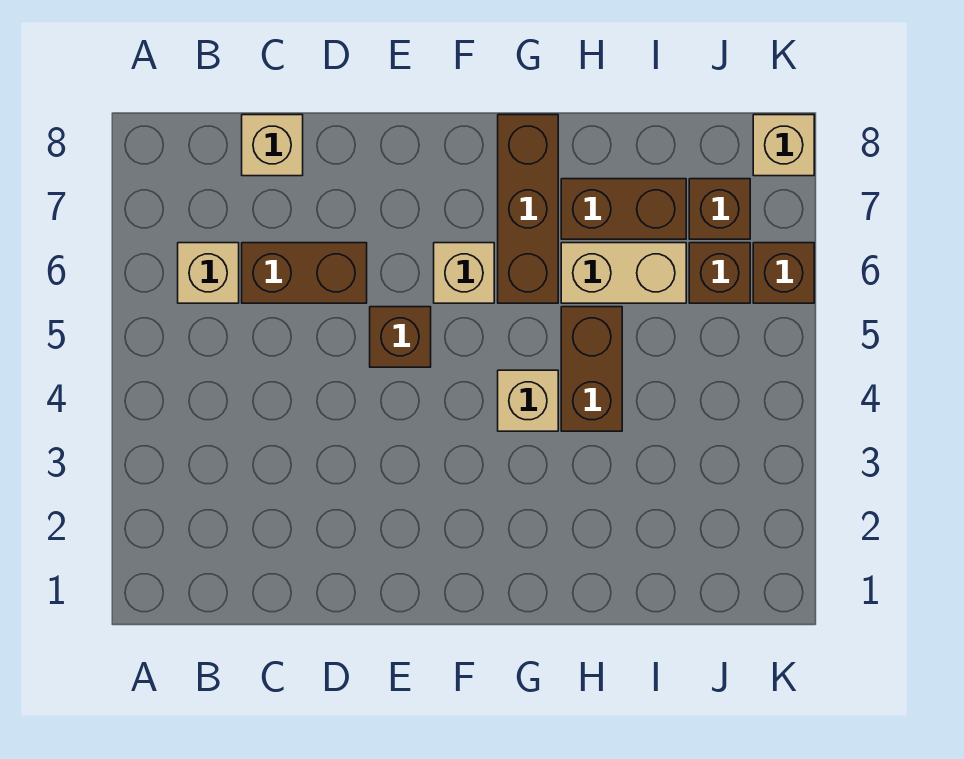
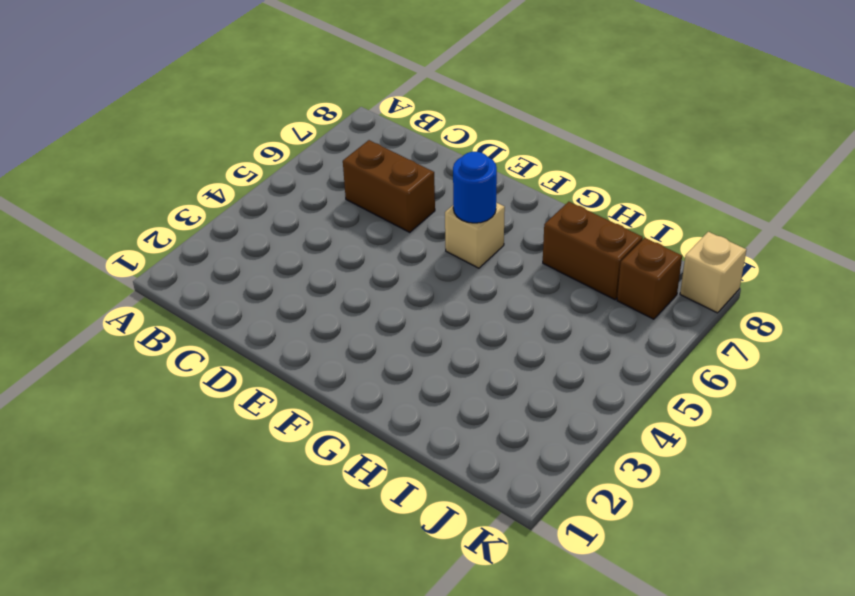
blue 1x1 round brick [453,152,497,223] -> none
none -> tan 1x1 brick [178,243,239,303]
none -> tan 1x1 brick [242,115,303,176]
none -> brown 1x1 brick [370,307,431,367]

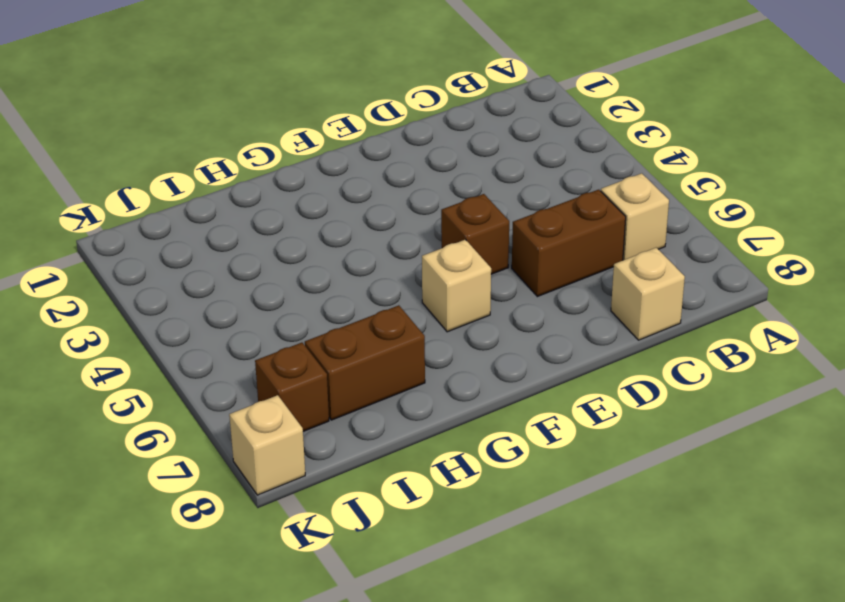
none -> tan 1x1 brick [498,370,558,431]
none -> brown 1x3 brick [498,115,558,303]
none -> brown 1x2 brick [561,307,622,431]

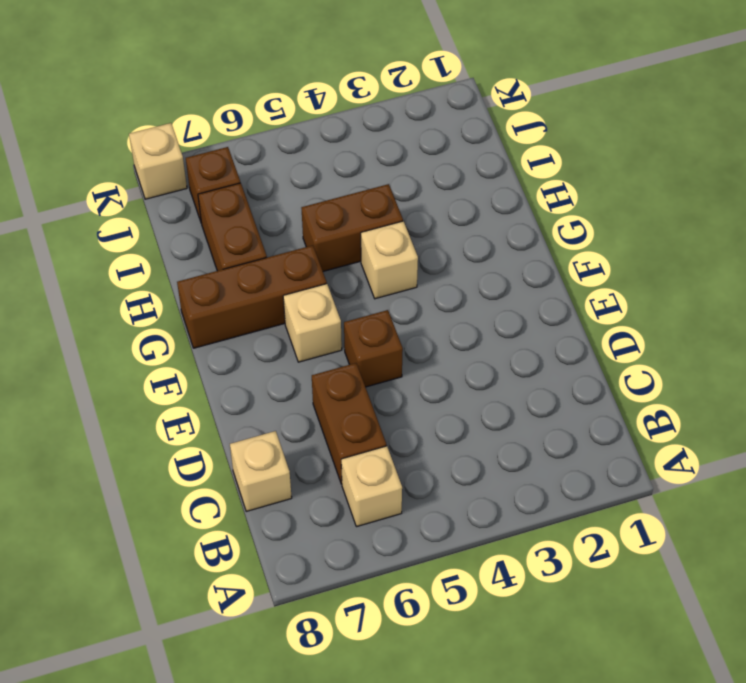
none -> tan 1x2 brick [561,243,686,303]
none -> brown 1x1 brick [689,243,750,303]
none -> brown 1x1 brick [753,243,814,303]

